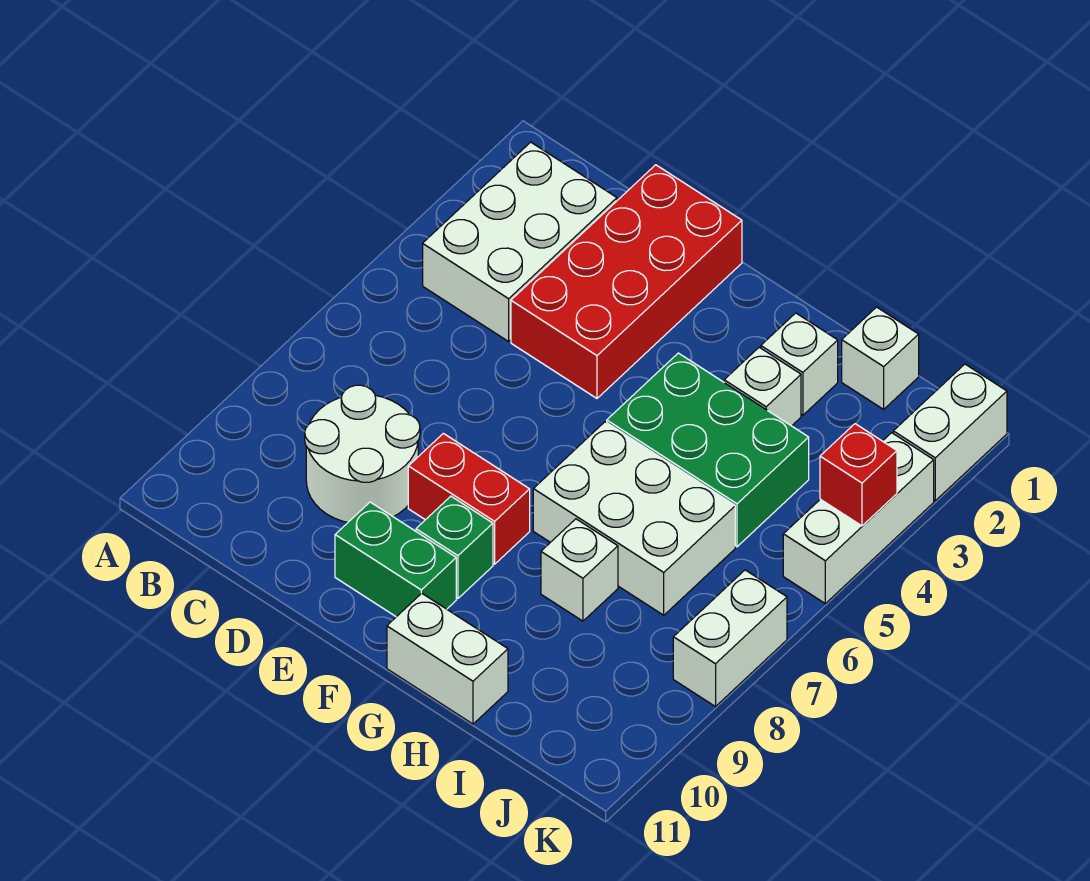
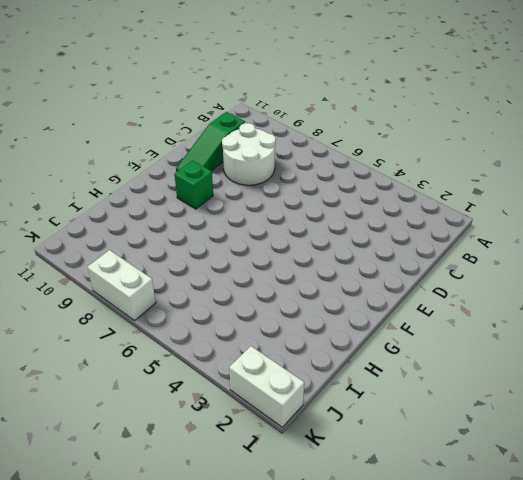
green 1x3 slope [176,112,245,172] -> green 1x2 brick [335,502,456,617]
none -> white 2x3 brick [423,142,617,341]
none -> red 2x4 brick [511,165,742,398]
none -> red 1x2 brick [408,433,530,564]

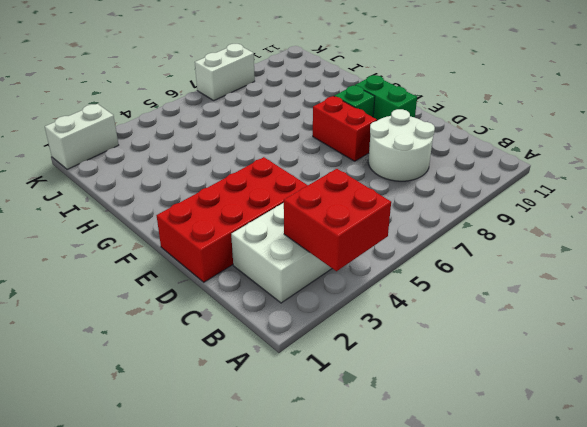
red 2x2 brick [284,169,391,271] -> none
none -> green 2x3 brick [607,353,809,547]
none -> white 2x3 brick [533,422,735,615]
none -> white 1x2 brick [387,593,508,724]

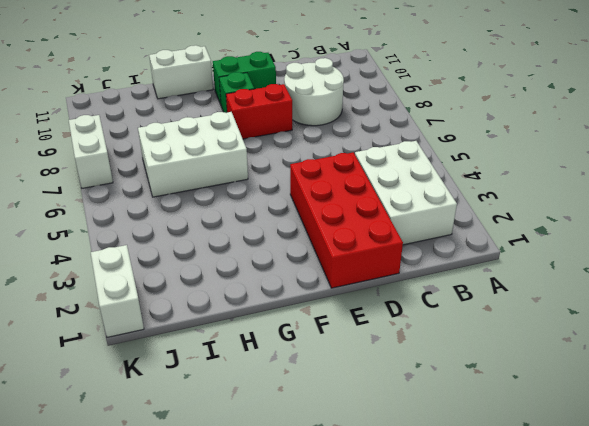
none -> green 2x3 brick [607,353,809,547]
none -> white 1x1 brick [761,313,838,415]
none -> white 1x1 brick [724,347,801,426]

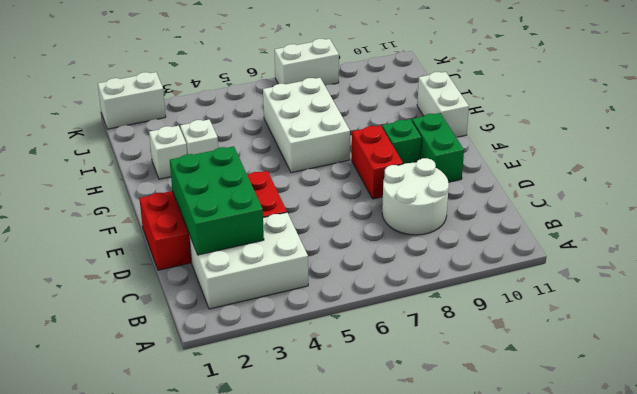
green 2x3 brick [170,146,264,255] -> green 2x3 brick moved to [607,353,809,547]
none -> white 1x1 brick [541,519,618,621]
none -> white 1x1 brick [842,307,919,409]
none -> white 1x3 brick [783,433,934,604]

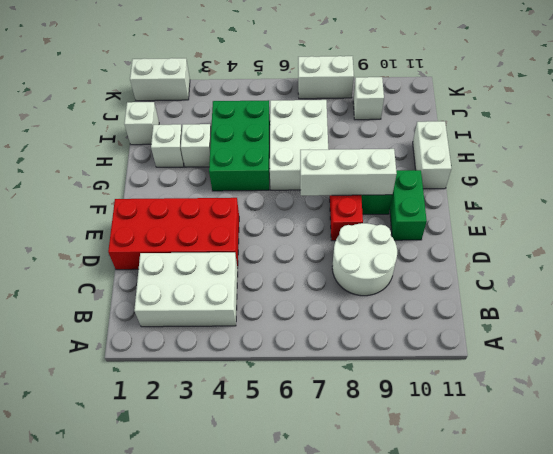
white 1x3 brick [300,149,397,196] -> white 1x3 brick moved to [783,433,934,604]
white 1x1 brick [353,77,384,120] -> white 1x1 brick moved to [541,519,618,621]
none -> red 1x1 brick [820,424,897,526]

